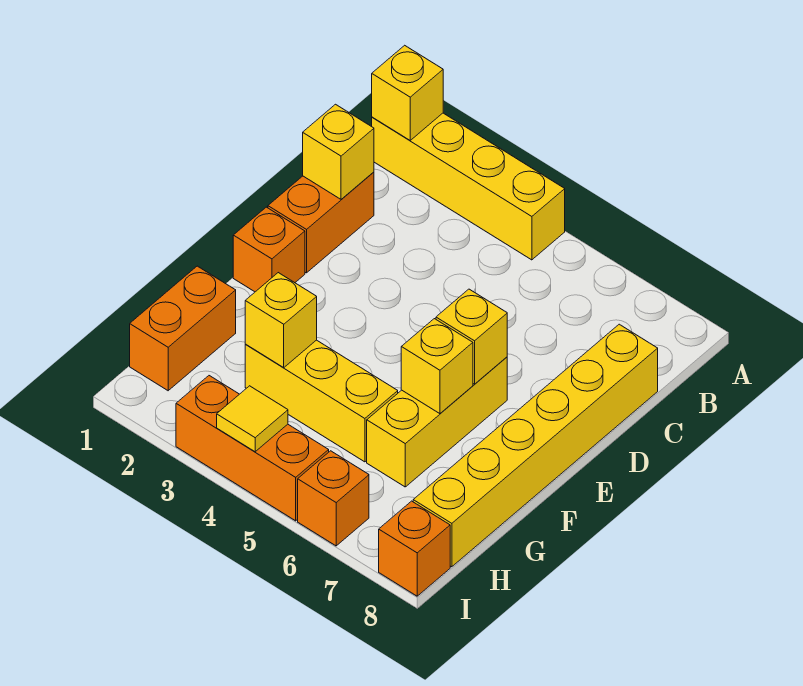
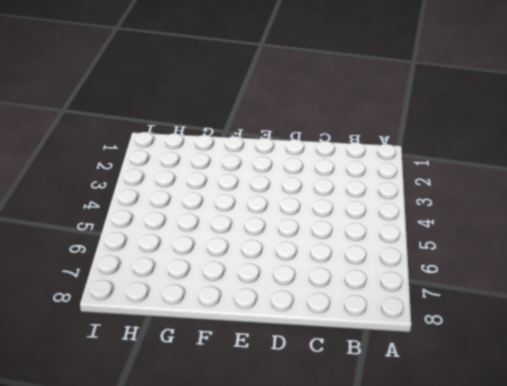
none -> yellow 1x4 brick [372,113,565,260]
none -> orange 1x2 brick [268,172,374,273]
none -> yellow 1x6 brick [413,324,658,567]

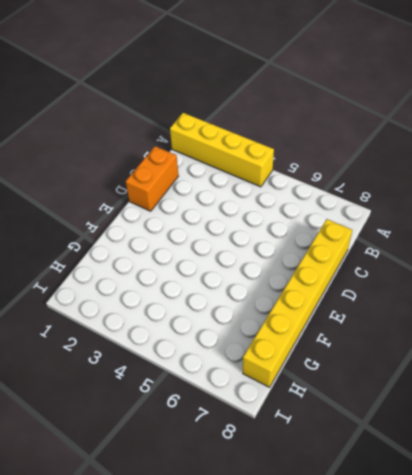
none -> orange 1x1 brick [233,207,305,292]
none -> yellow 1x3 brick [367,357,507,487]
none -> orange 1x2 brick [130,266,236,391]

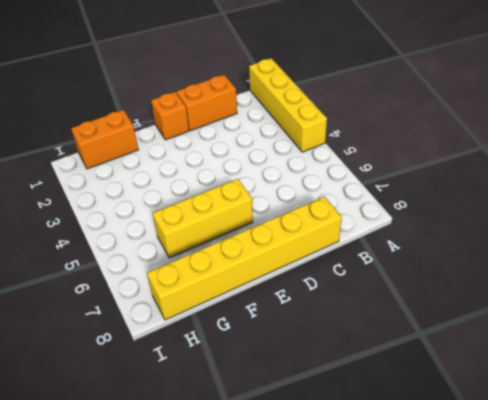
none -> yellow 1x3 brick [245,340,398,462]
none -> orange 1x3 brick [176,376,329,521]
none -> orange 1x1 brick [298,451,369,546]

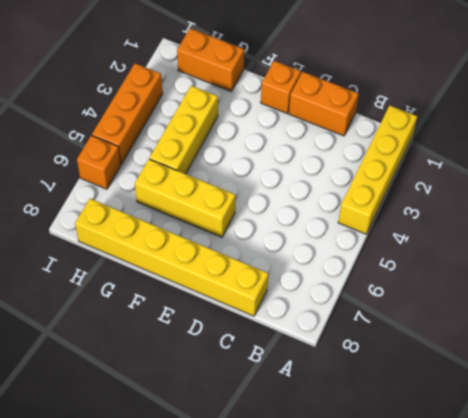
none -> orange 1x1 brick [379,501,450,596]
none -> yellow 1x1 brick [372,45,443,140]
none -> yellow 1x1 brick [303,104,374,199]

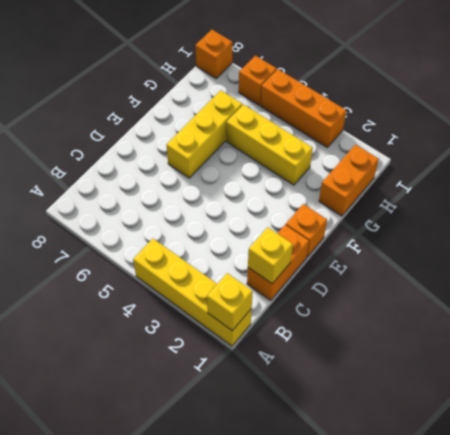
none -> yellow 1x6 brick [413,324,658,567]
none -> yellow 1x1 brick [436,289,507,384]
none -> yellow 1x1 brick [401,319,473,414]

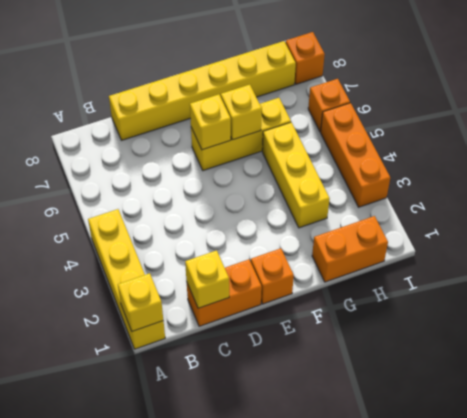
none -> yellow 1x1 brick [245,273,317,368]
none -> yellow 1x1 tile [217,386,288,452]

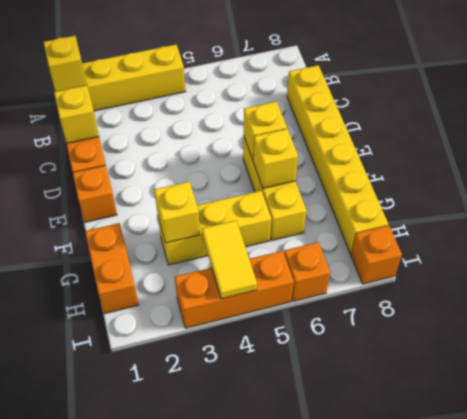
yellow 1x2 tile [202,221,257,299] -> yellow 1x1 tile [217,386,288,452]

